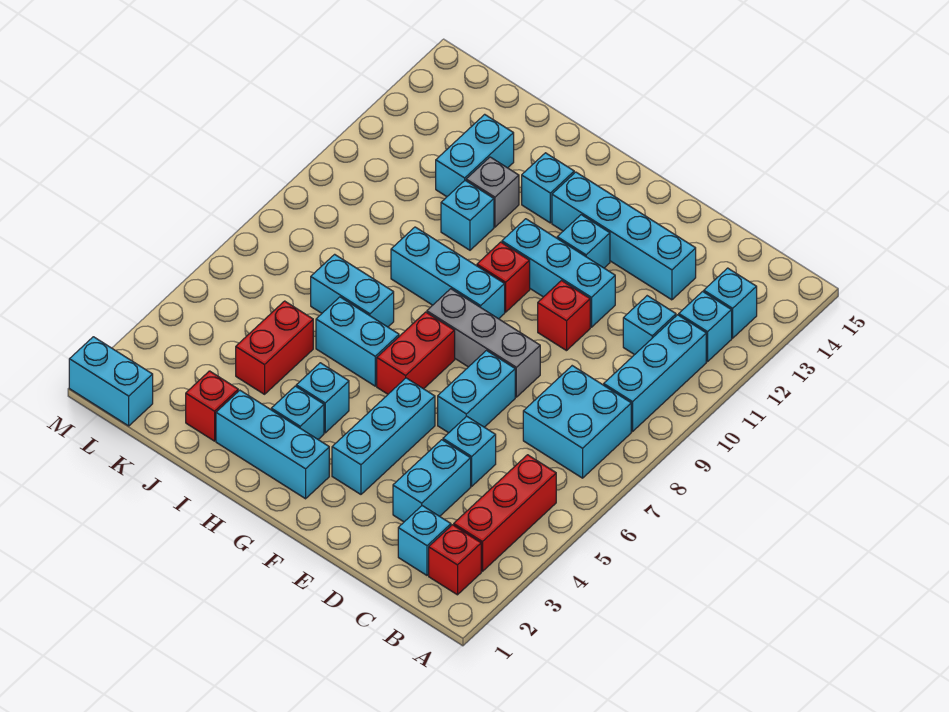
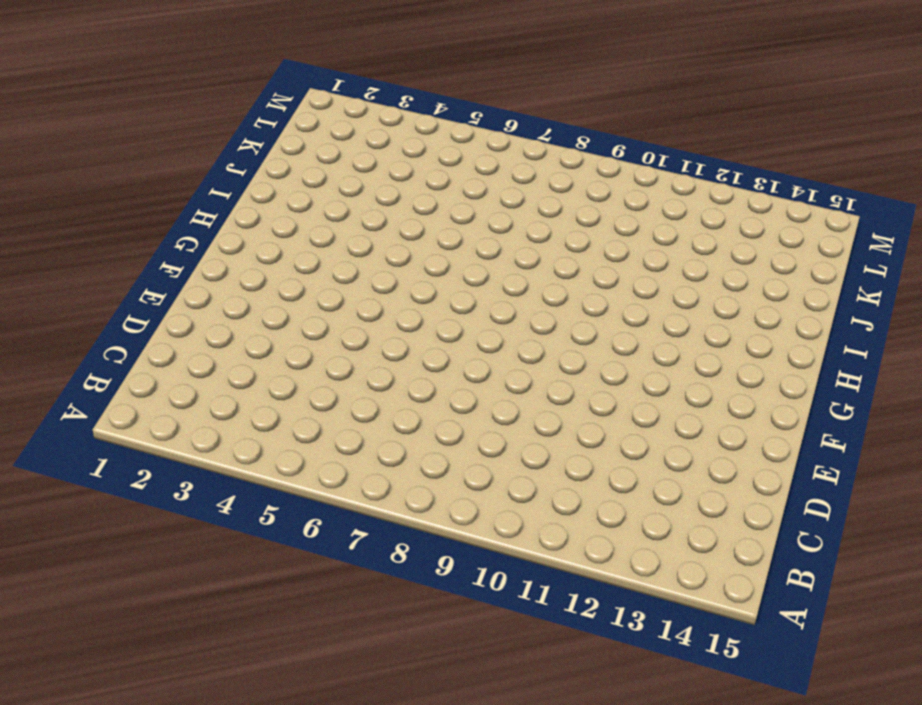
none -> red 1x1 brick [429,525,481,595]
none -> red 1x3 brick [454,455,556,571]
none -> cyan 2x2 brick [523,366,631,478]
none -> cyan 1x3 brick [604,315,706,431]

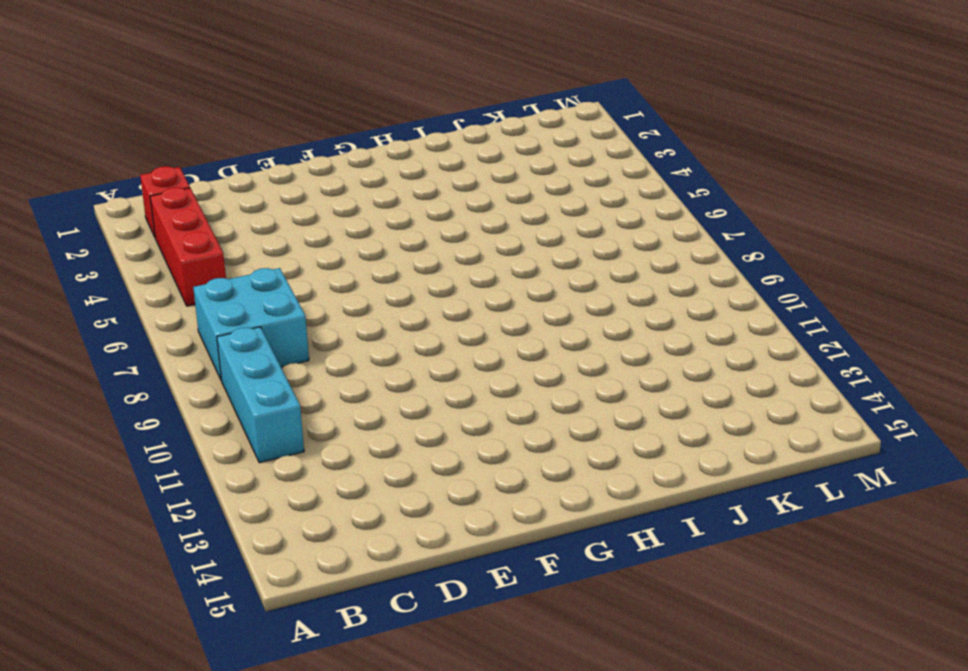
none -> cyan 1x1 brick [679,291,732,361]
none -> cyan 1x1 brick [704,268,757,338]
none -> cyan 1x1 brick [398,506,451,575]
none -> cyan 1x1 brick [623,296,676,355]

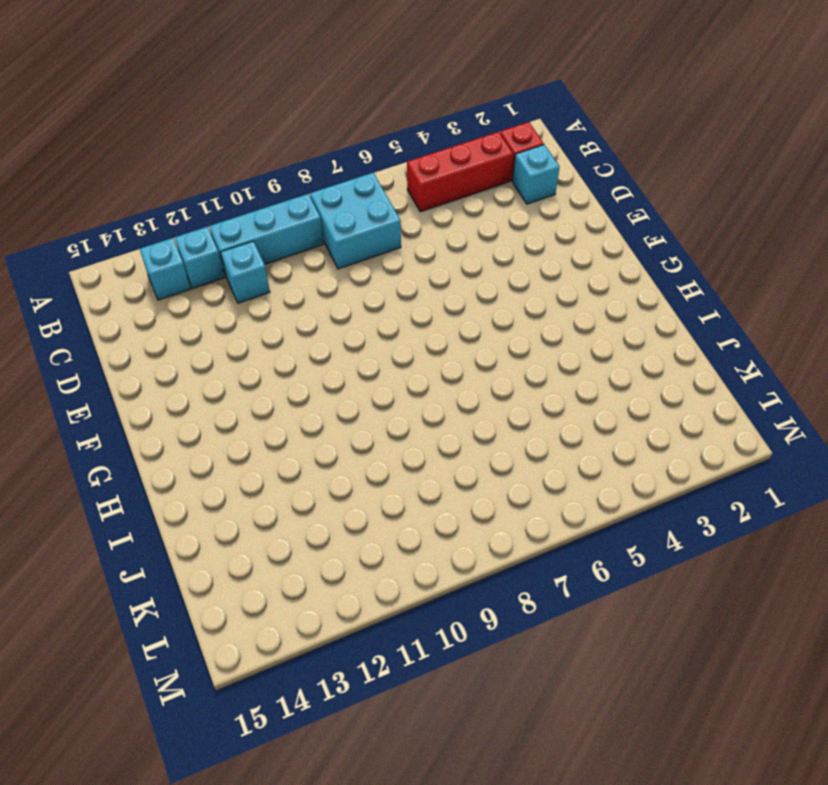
none -> cyan 1x2 brick [393,440,471,522]
none -> cyan 1x1 brick [443,416,496,486]
none -> cyan 1x4 brick [552,172,696,300]
none -> cyan 1x2 brick [438,351,515,433]

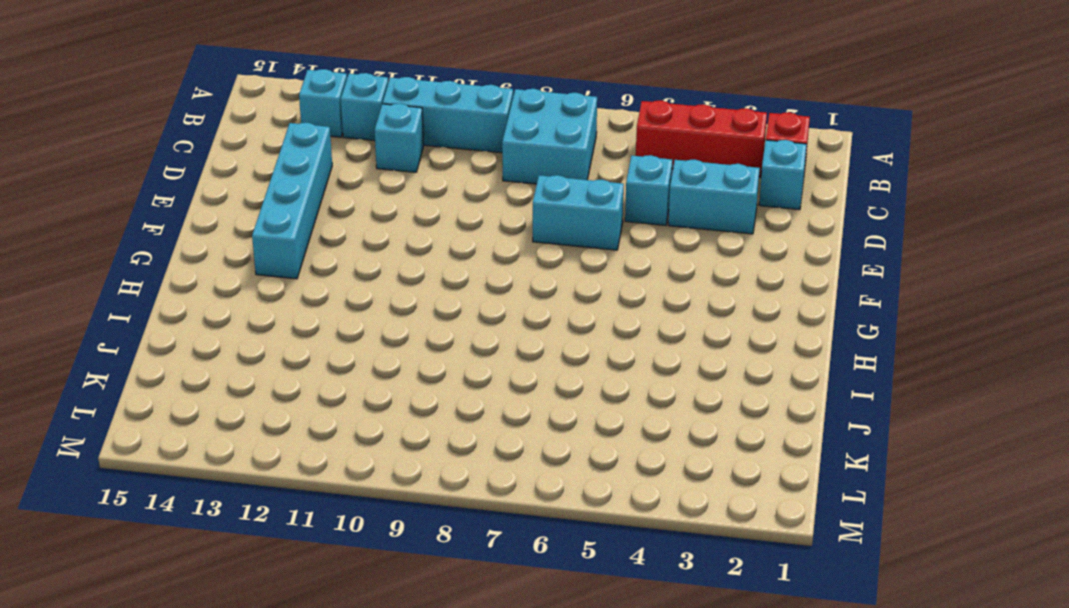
none -> grey 1x3 brick [427,289,540,397]
none -> red 1x1 brick [538,281,590,351]
none -> cyan 1x3 brick [502,219,615,327]
none -> cyan 1x3 brick [332,378,435,494]

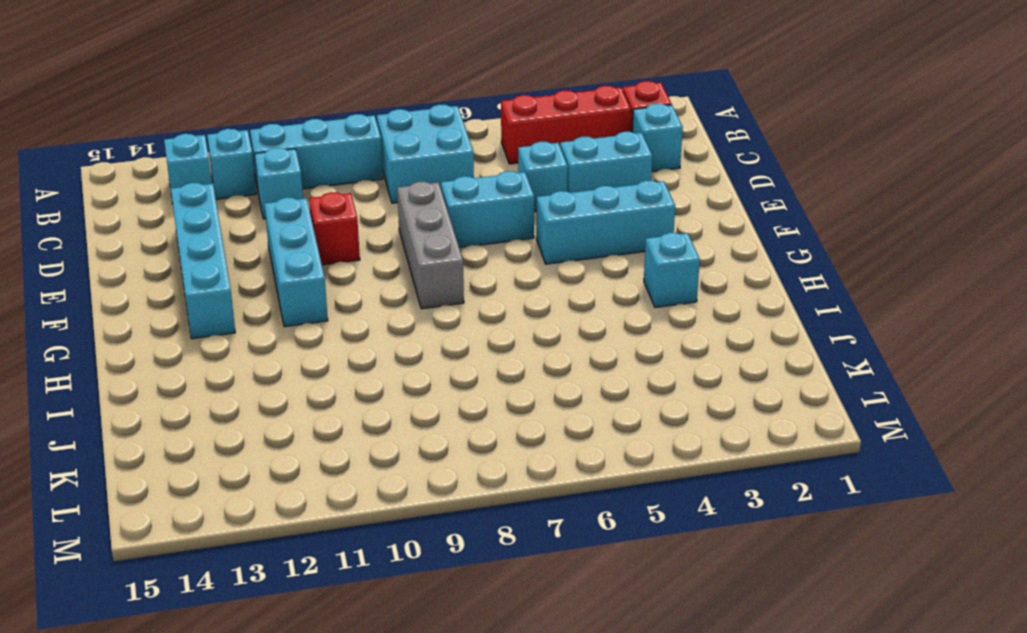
none -> cyan 1x1 brick [557,215,610,268]
none -> cyan 1x3 brick [216,390,329,499]
none -> red 1x2 brick [377,312,455,394]
none -> cyan 1x3 brick [391,227,505,319]

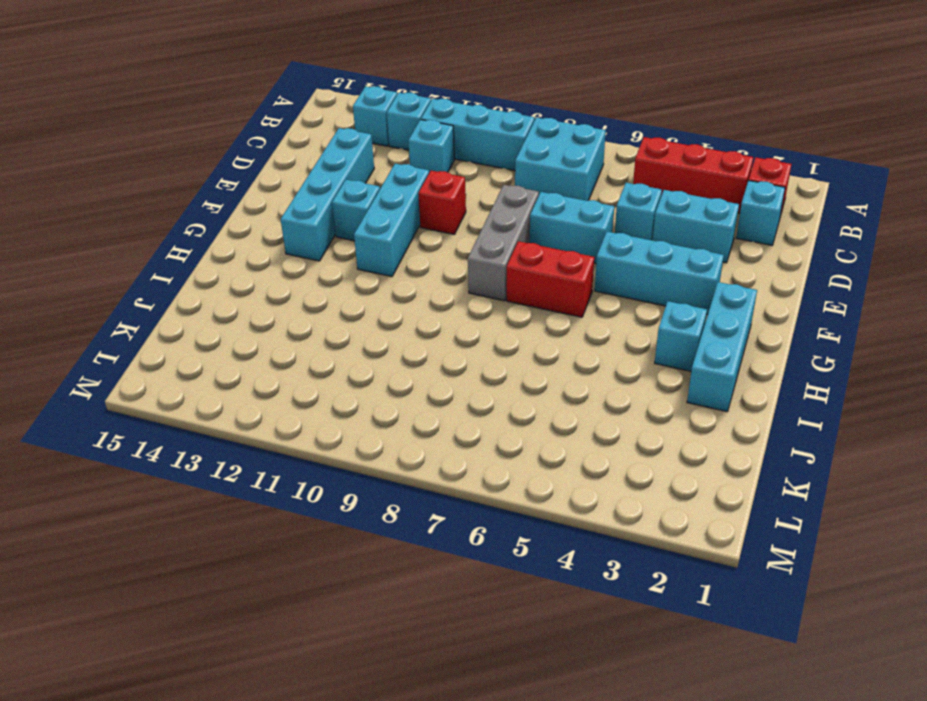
none -> cyan 1x3 brick [391,227,505,319]
none -> red 1x1 brick [477,242,530,312]
none -> cyan 1x1 brick [296,363,349,433]
none -> cyan 1x2 brick [316,297,399,386]

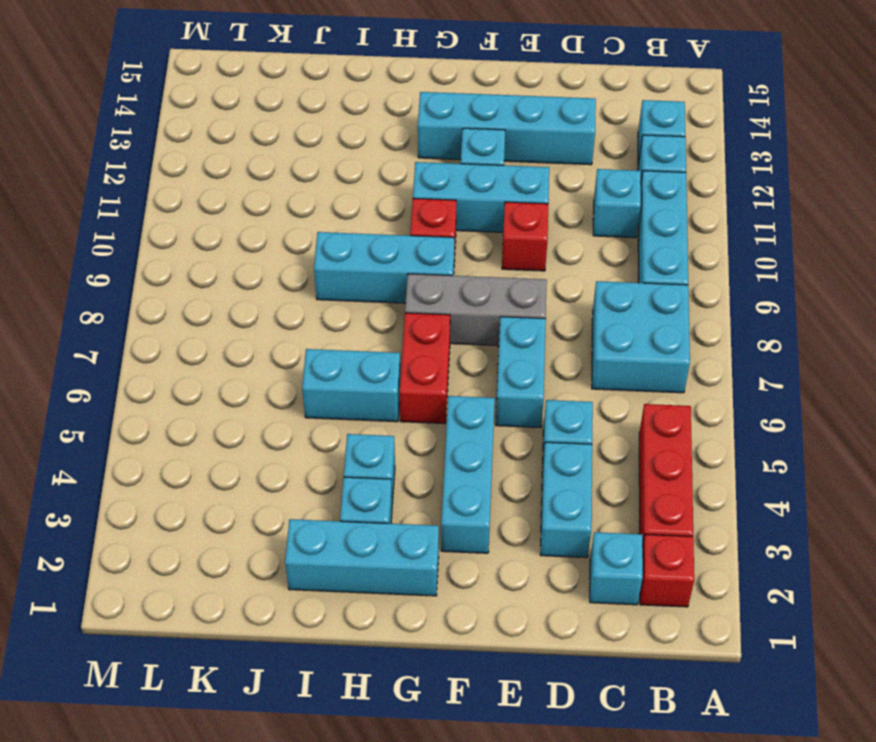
none -> cyan 1x1 brick [522,153,574,223]
none -> cyan 1x2 brick [311,254,394,327]
none -> cyan 1x1 brick [441,181,494,250]
none -> grey 1x1 brick [466,157,519,227]

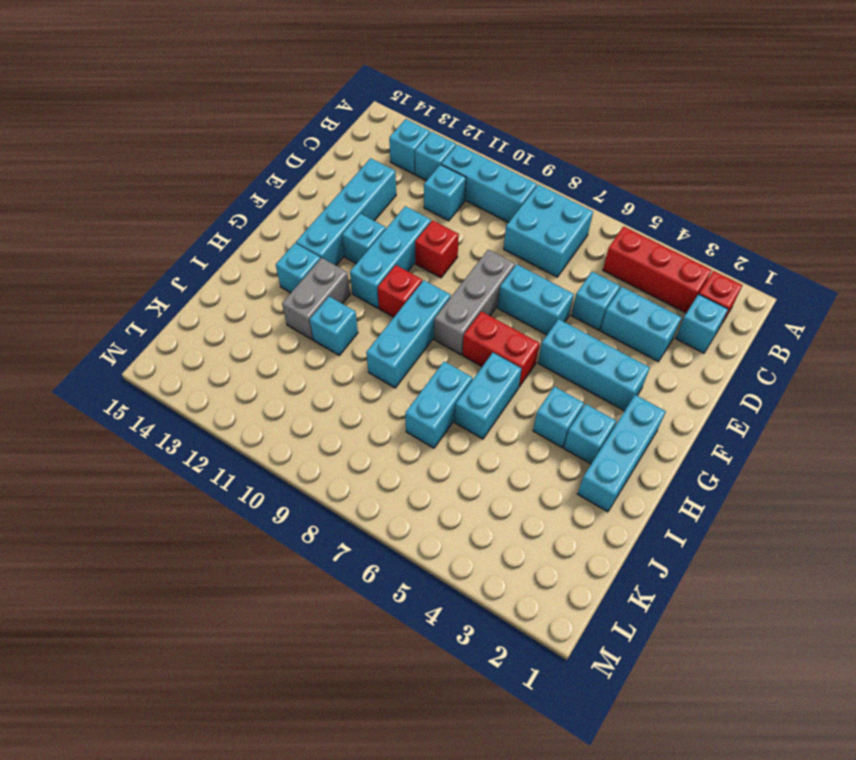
grey 1x2 brick [282,258,350,339] -> grey 1x1 brick [466,157,519,227]
none -> red 1x1 brick [186,371,238,441]
none -> red 1x2 brick [236,301,313,394]
none -> cyan 1x2 brick [436,114,514,197]
none -> cyan 1x2 brick [69,337,153,426]

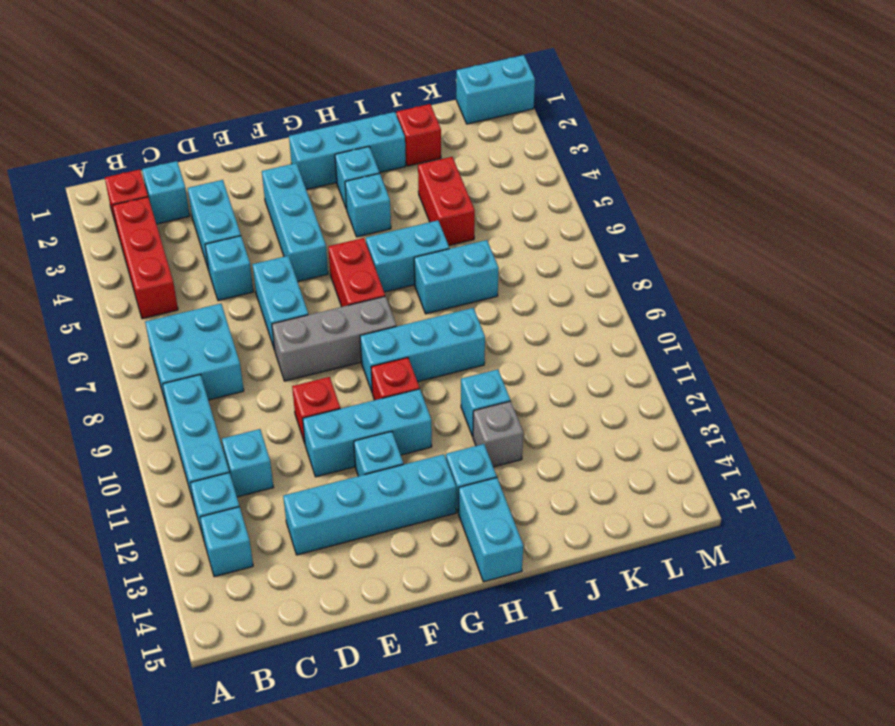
cyan 1x2 brick [458,478,523,582] -> cyan 1x2 brick moved to [436,114,514,197]

